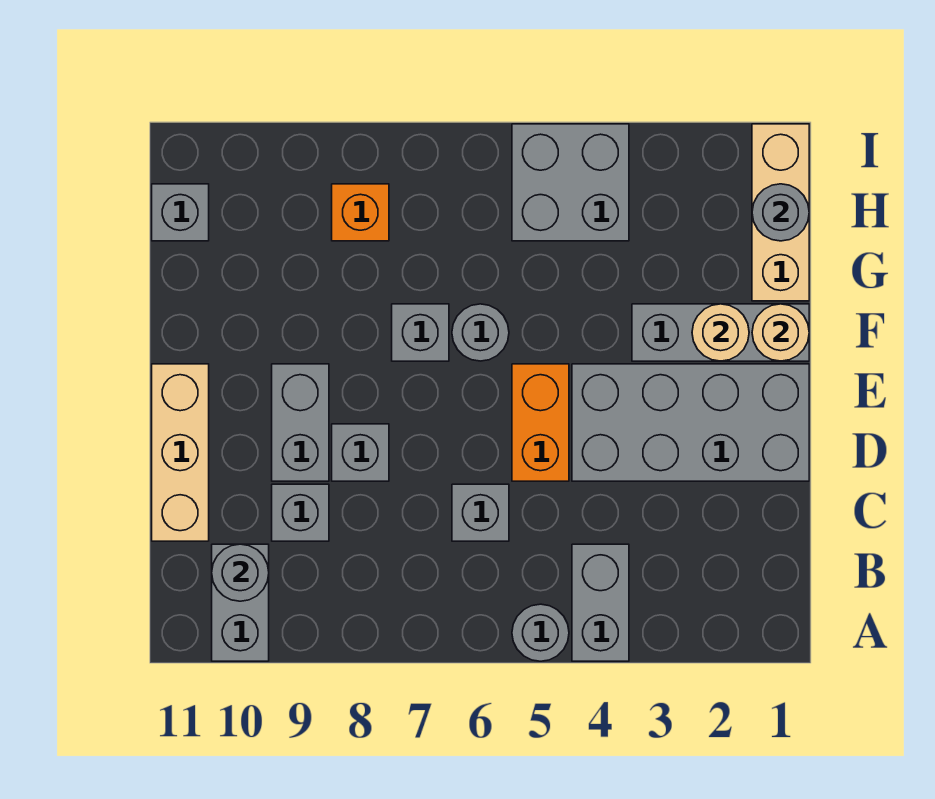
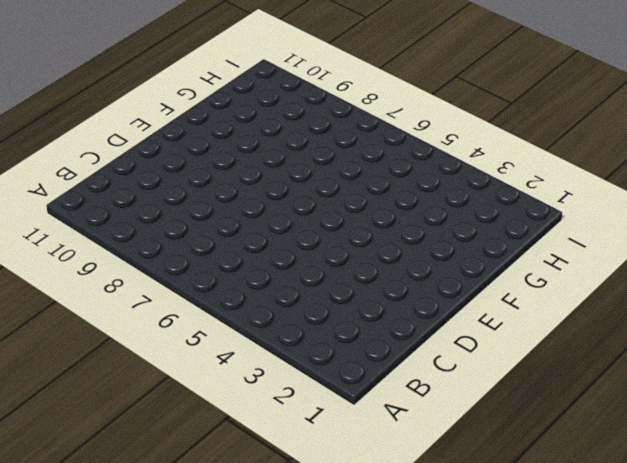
none -> grey 1x2 brick [572,544,629,661]
none -> grey 1x1 round brick [512,604,569,661]
none -> grey 1x2 brick [212,544,269,661]

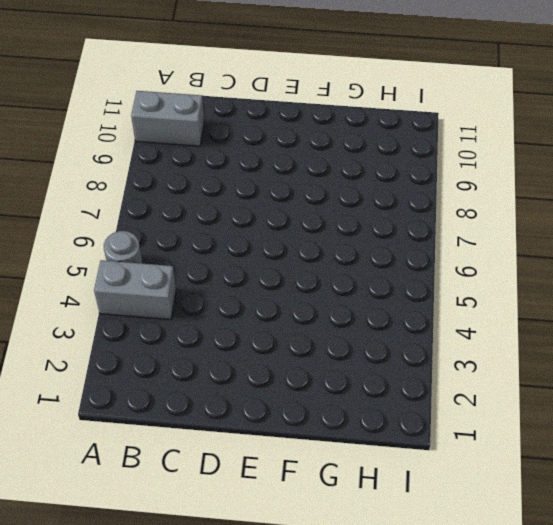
none -> grey 1x1 brick [452,484,509,541]
none -> grey 1x1 brick [272,484,329,541]
none -> tan 1x3 brick [152,364,209,541]

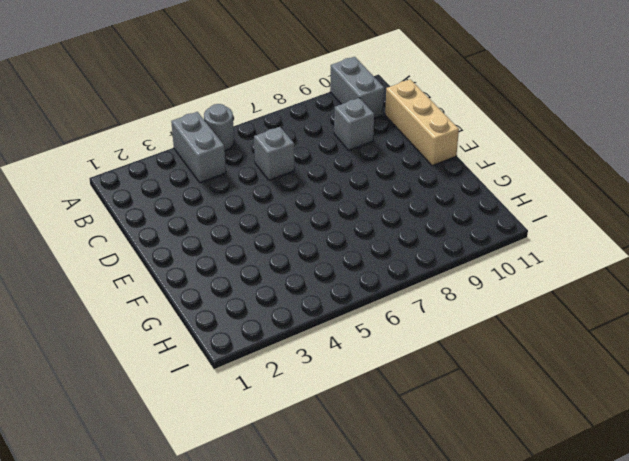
none -> grey 2x4 brick [572,364,809,481]
none -> orange 1x2 brick [512,364,569,481]
none -> grey 1x1 brick [332,424,389,481]

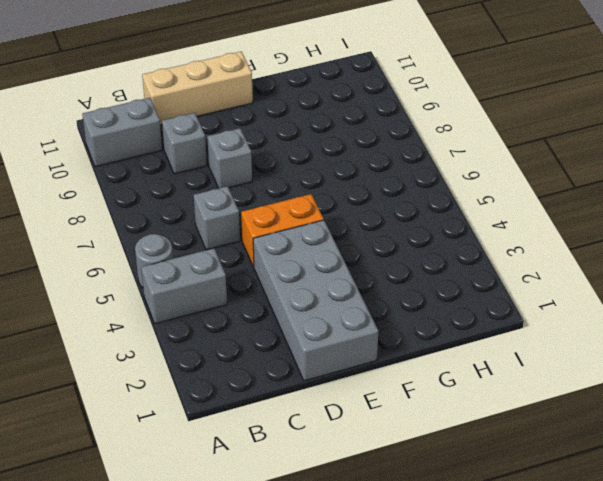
none -> grey 1x2 brick [272,364,329,481]
none -> grey 1x3 brick [632,304,809,361]
none -> grey 1x1 round brick [452,304,509,361]

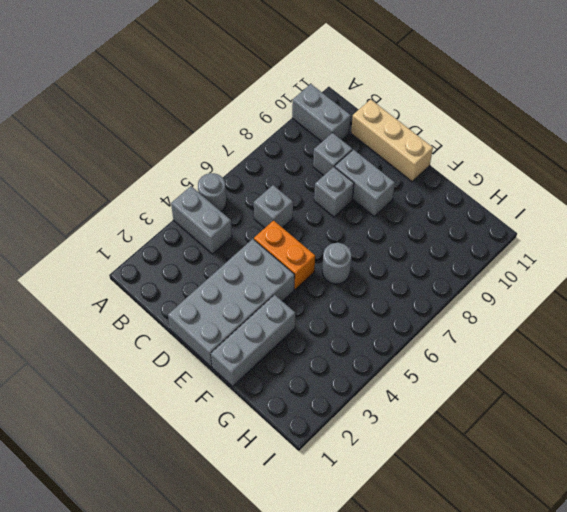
none -> grey 1x1 brick [392,304,449,361]
none -> tan 1x3 brick [752,124,809,301]
none -> grey 2x2 brick [512,124,629,241]

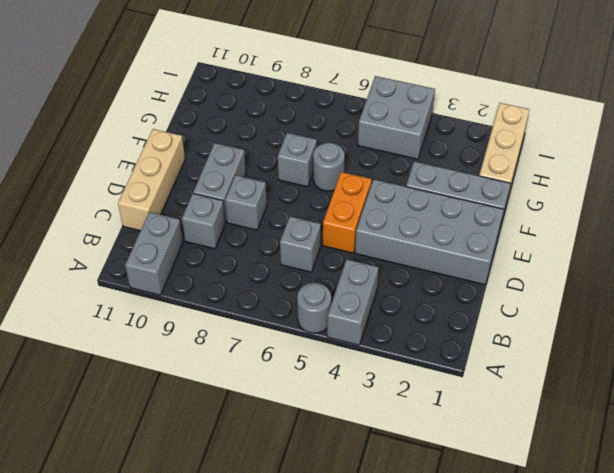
none -> orange 1x1 brick [332,184,389,241]
none -> grey 1x1 brick [152,184,209,241]
none -> grey 1x1 round brick [212,544,269,601]

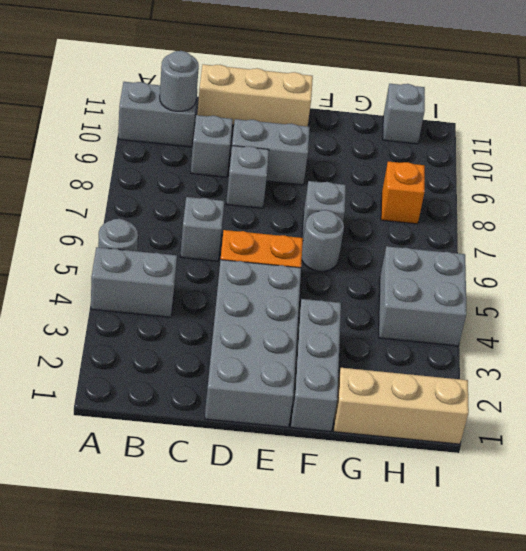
none -> tan 1x1 round brick [752,304,809,361]
none -> tan 1x1 round brick [692,304,749,361]
none -> grey 1x1 round brick [752,184,809,241]

